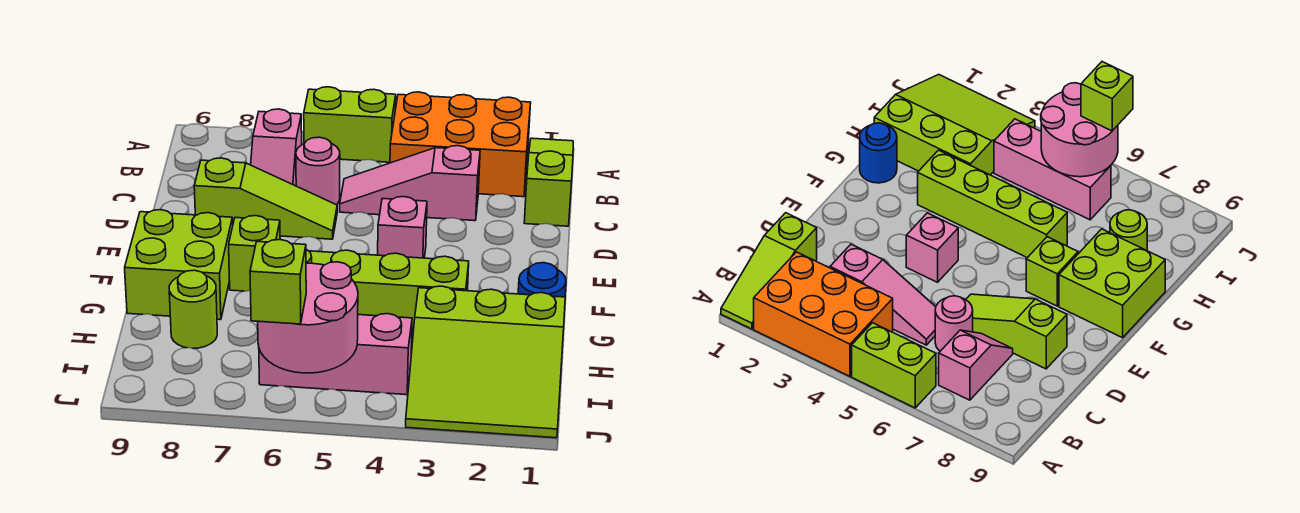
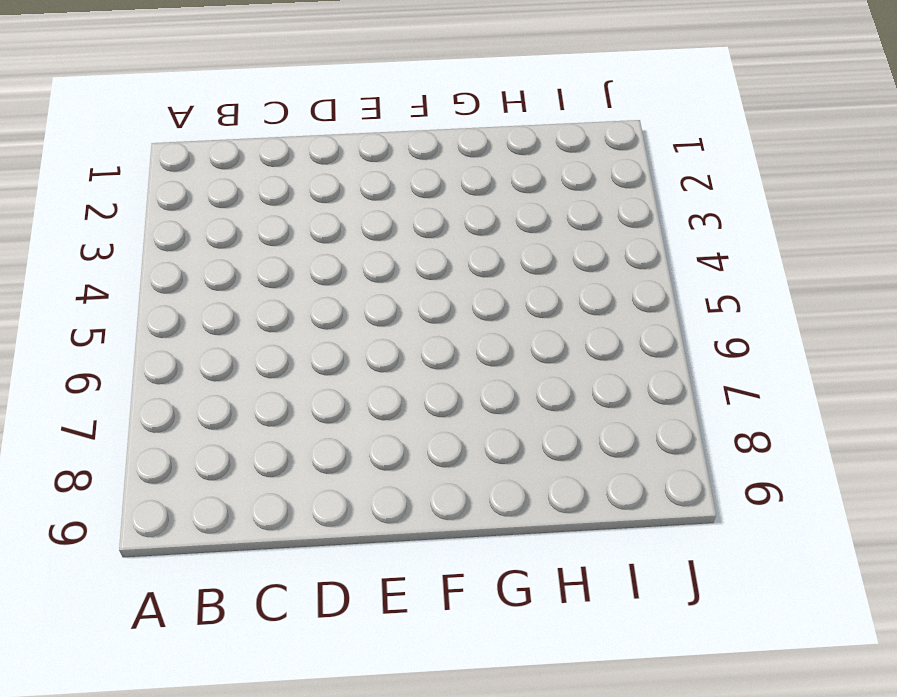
none -> lime 1x3 slope [524,138,573,226]
none -> orange 2x3 brick [390,92,531,197]
none -> lime 1x2 brick [304,87,396,162]

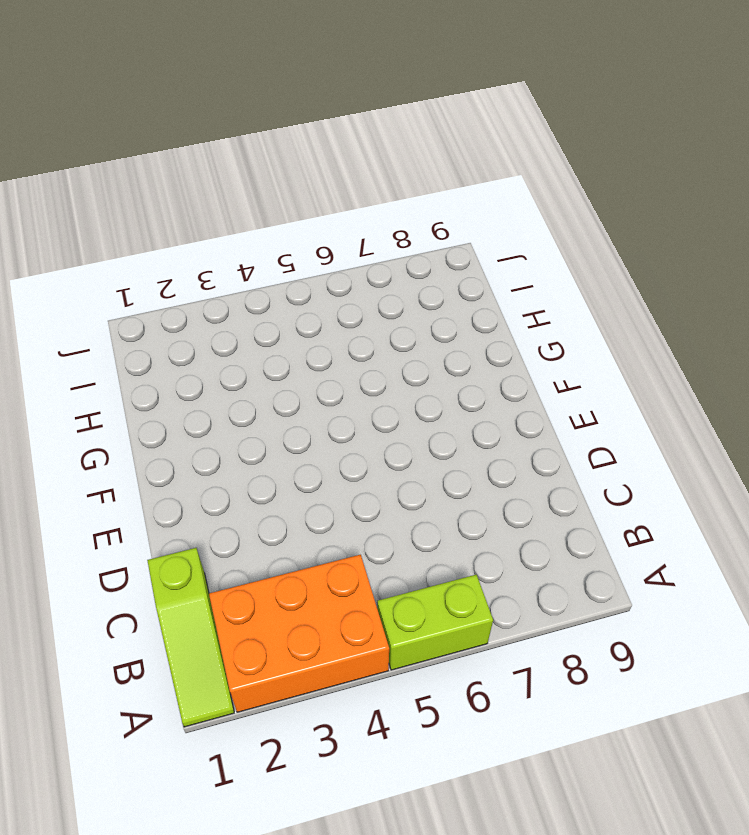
none -> pink 1x2 slope [251,109,302,186]
none -> pink 1x3 slope [340,146,480,221]
none -> pink 1x1 round brick [296,137,340,205]

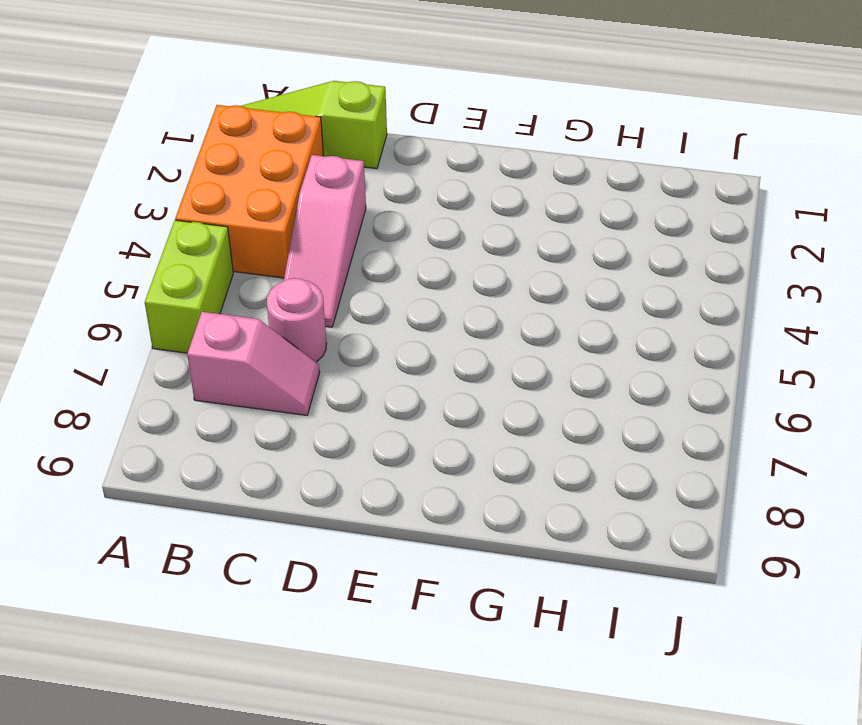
none -> lime 1x3 slope [194,158,337,239]
none -> pink 1x1 brick [378,197,427,258]
none -> lime 1x1 brick [229,216,280,291]

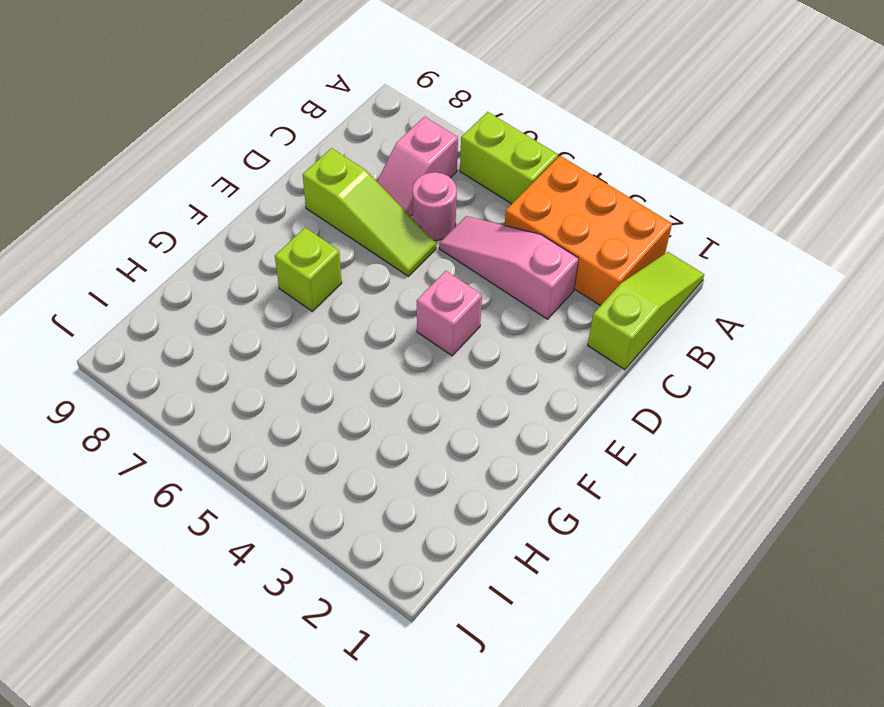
none -> lime 2x2 brick [125,210,233,320]
none -> blue 1x1 round brick [518,263,566,297]
none -> lime 1x4 brick [306,249,469,332]

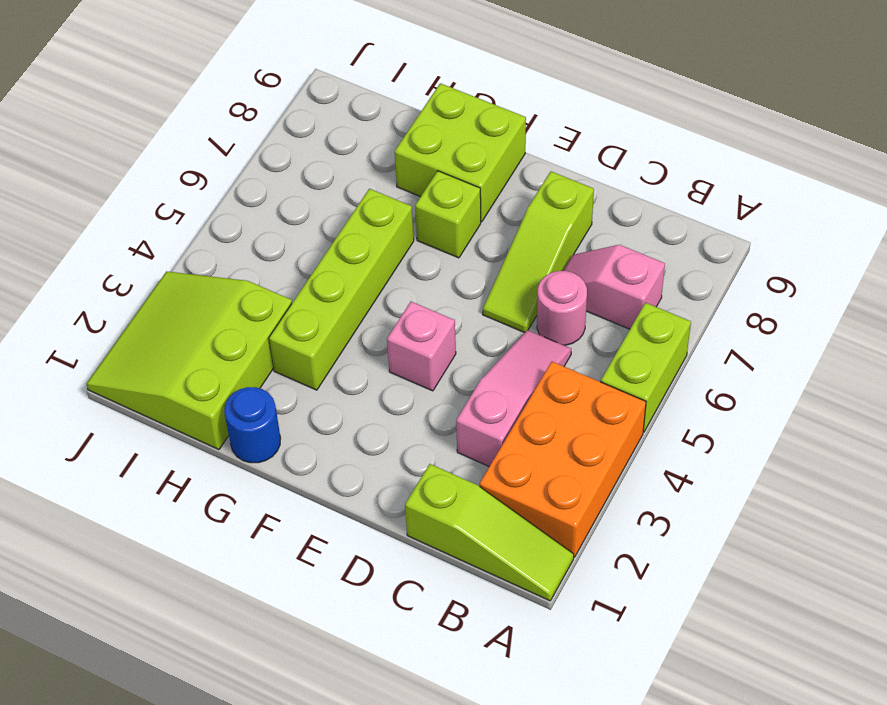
none -> lime 1x1 round brick [169,270,217,348]
none -> pink 1x3 brick [259,314,412,395]
none -> pink 2x2 round brick [258,262,358,373]

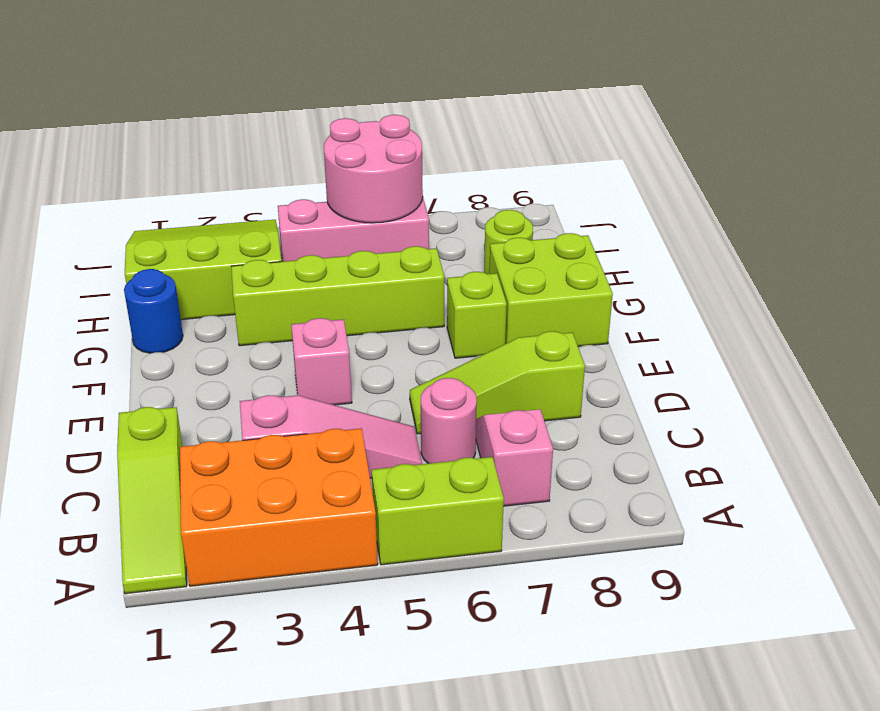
none -> lime 1x1 brick [250,240,306,324]

